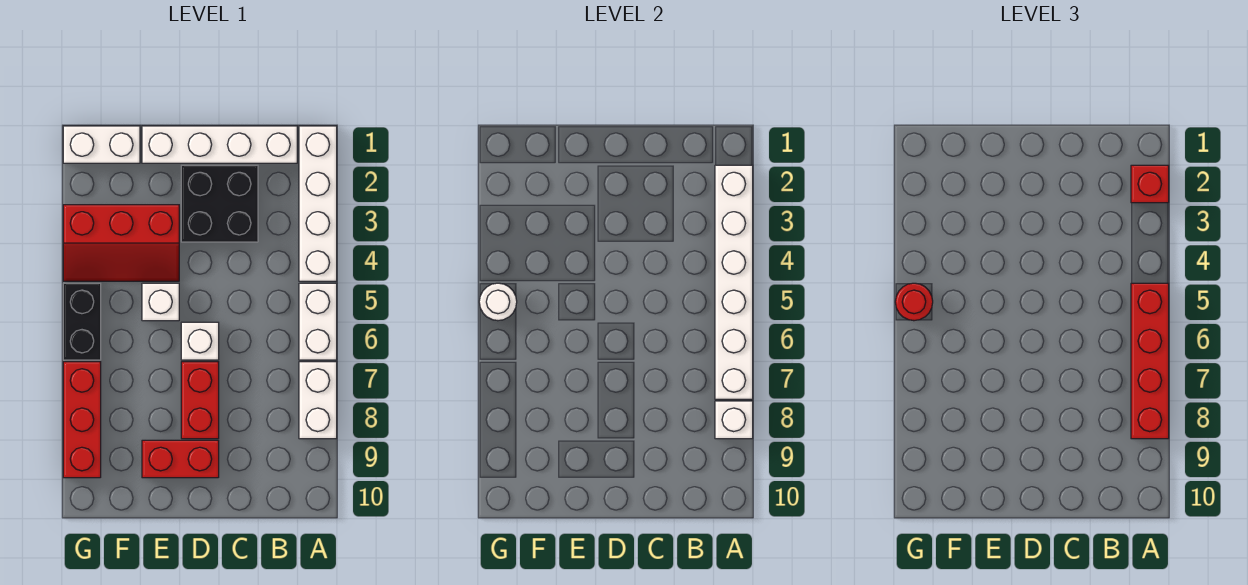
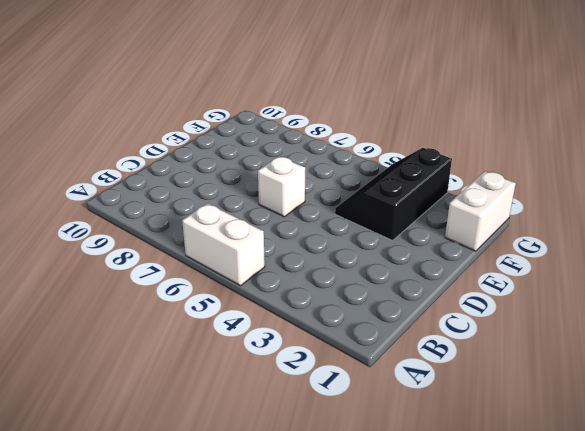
black 2x3 slope [335,148,452,240] -> red 2x3 slope [63,205,179,281]
none -> white 1x4 brick [299,126,337,281]
none -> white 1x2 brick [299,362,337,439]
none -> white 1x4 brick [142,126,297,163]

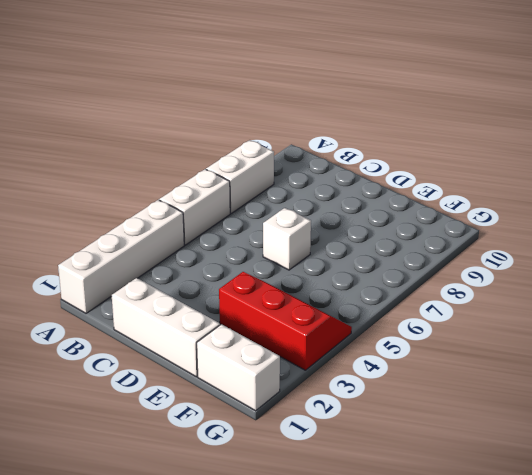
white 1x3 brick [112,278,220,377] -> white 1x4 brick [142,126,297,163]
none -> black 2x2 brick [181,165,258,242]
none -> red 1x2 brick [181,362,219,439]
none -> red 1x2 brick [142,440,219,478]

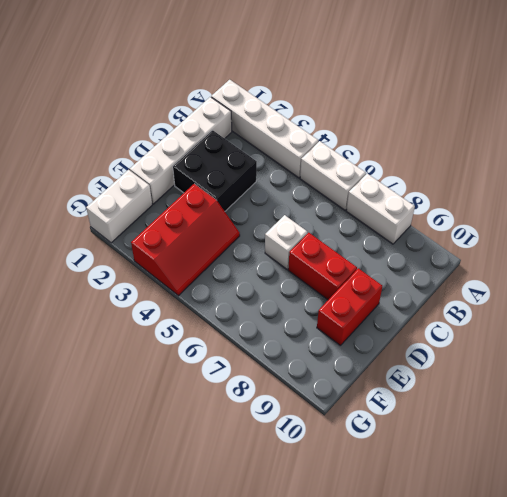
none -> white 1x1 brick [142,283,179,321]
none -> black 1x2 brick [63,283,101,360]
none -> red 1x3 brick [63,362,101,478]

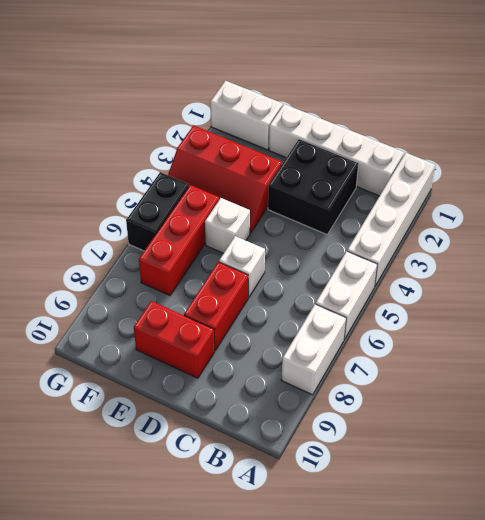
red 1x3 brick [139,185,219,296] -> red 1x3 brick moved to [63,362,101,478]
none -> white 1x6 brick [715,165,753,399]
none -> white 1x1 brick [715,401,753,439]
none -> white 1x1 round brick [479,283,517,321]

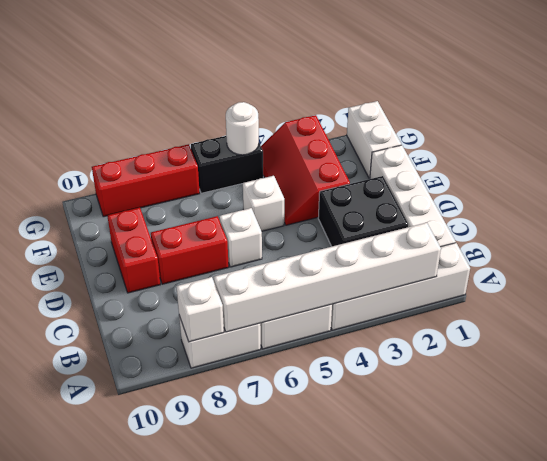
none -> red 1x1 brick [1131,165,1169,203]
none -> red 1x4 brick [1131,283,1169,439]
none -> red 1x1 round brick [895,283,933,321]

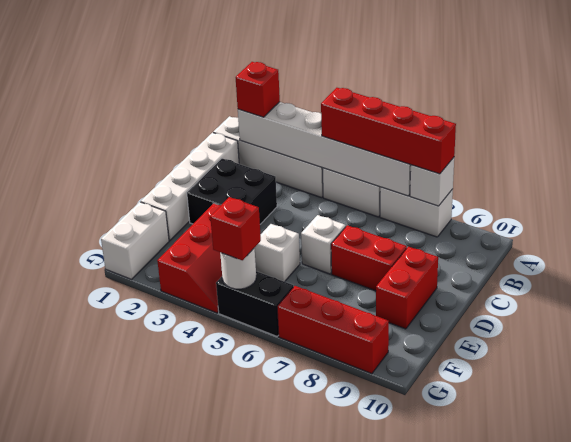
red 1x1 brick [210,197,261,260] -> red 1x1 round brick [895,283,933,321]

